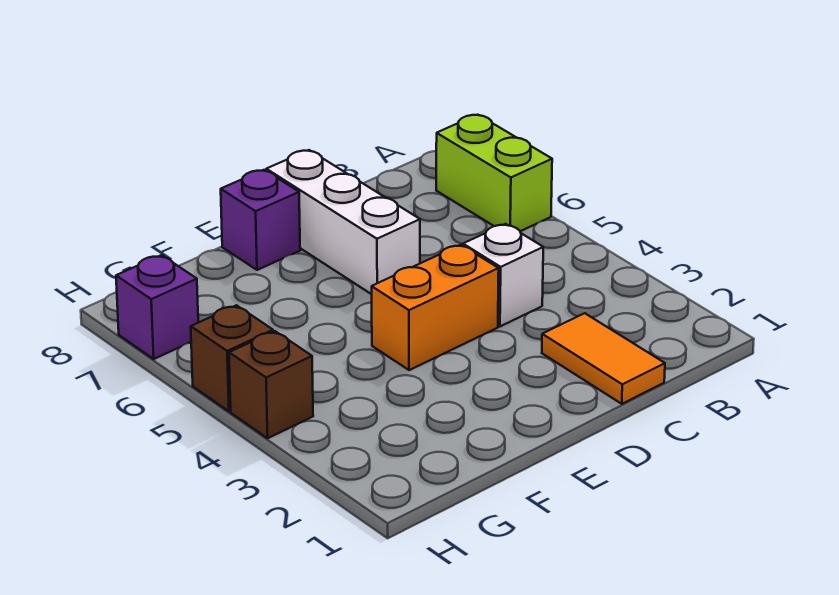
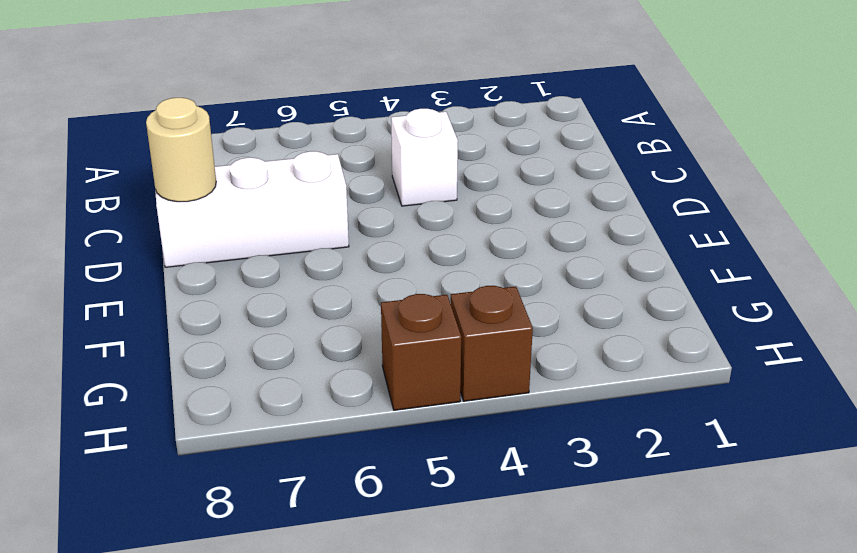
tan 1x1 round brick [146,98,216,202] -> none
none -> lime 1x2 brick [436,115,552,231]
none -> orange 1x2 tile [542,313,665,404]

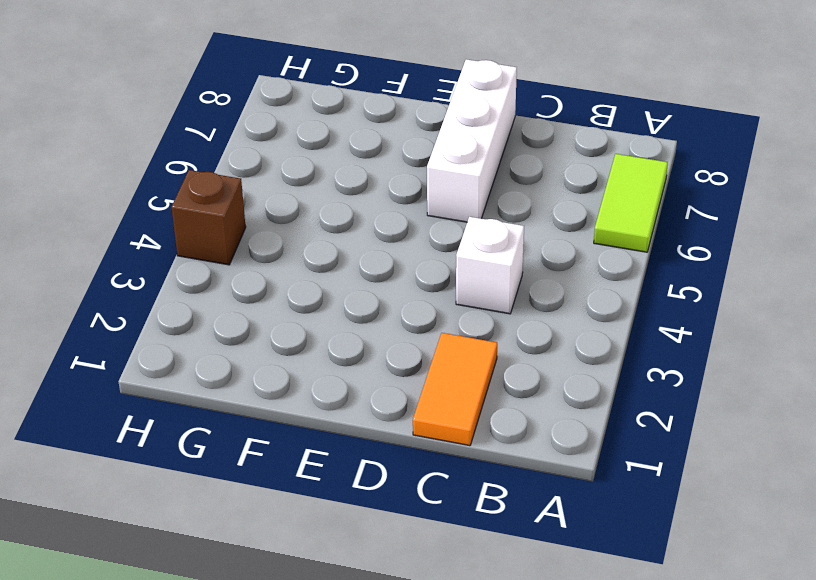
lime 1x2 tile [594,154,668,252] -> lime 1x2 brick [436,115,552,231]
none -> orange 1x2 brick [372,245,499,370]
none -> purple 1x1 brick [221,170,300,270]

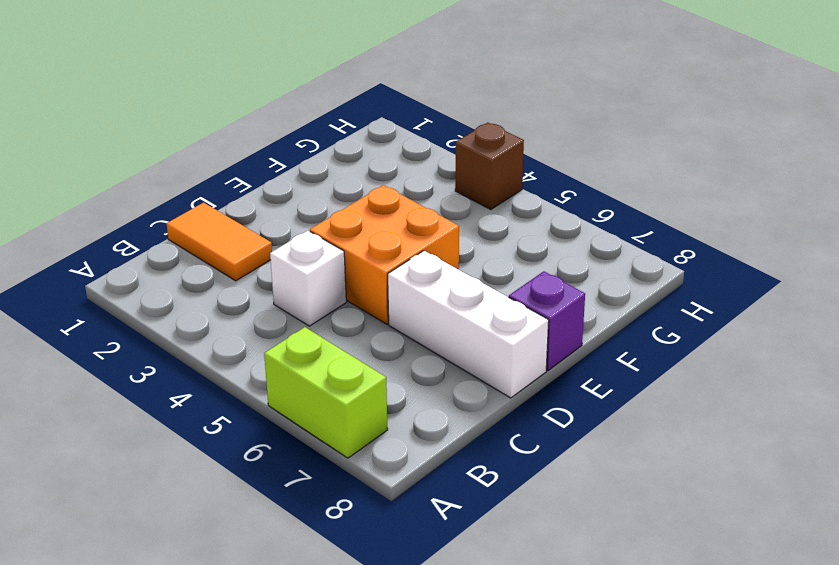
orange 2x2 brick [310,185,459,324] -> orange 1x2 brick [372,245,499,370]
none -> brown 1x1 brick [191,305,273,411]
none -> purple 1x1 brick [116,255,198,359]

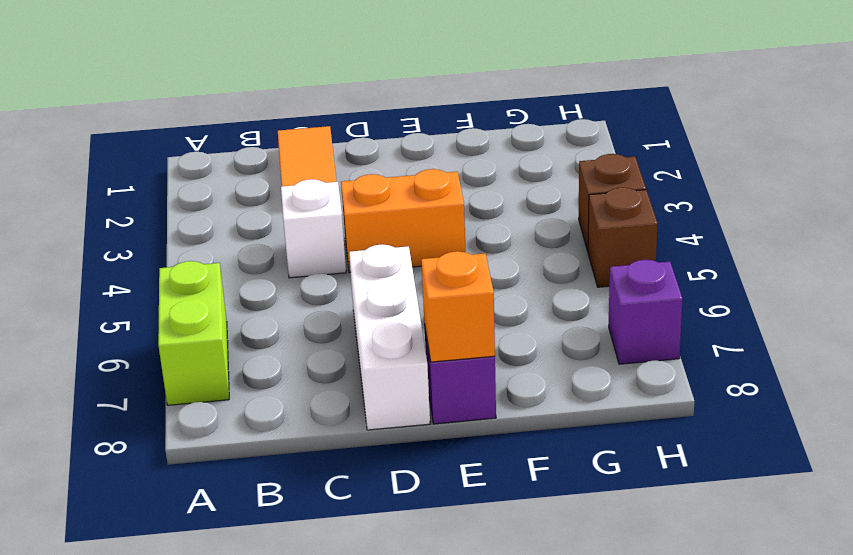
orange 1x1 brick [421,251,495,362] -> none

